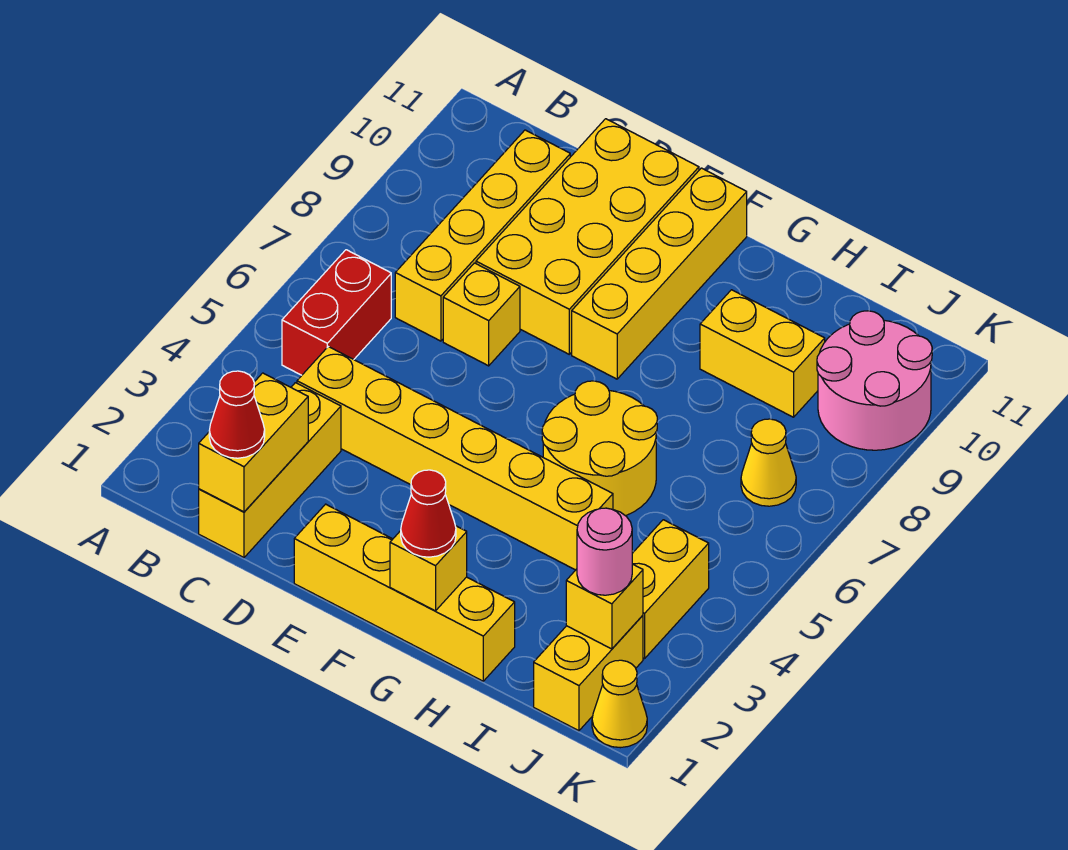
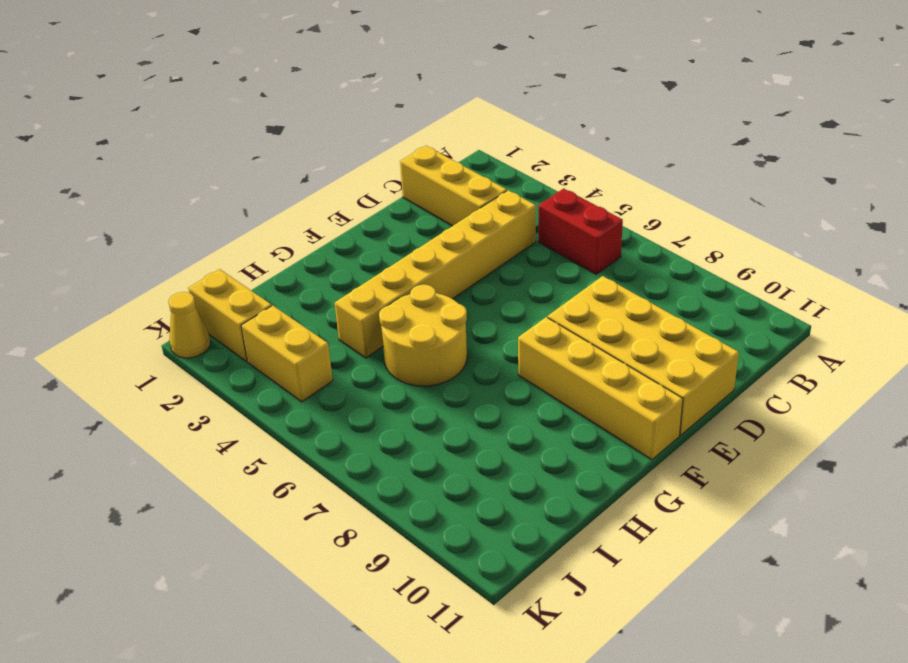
none -> yellow 1x4 brick [395,130,570,341]
none -> yellow 1x1 brick [443,263,520,366]
none -> yellow 1x4 brick [294,504,515,681]

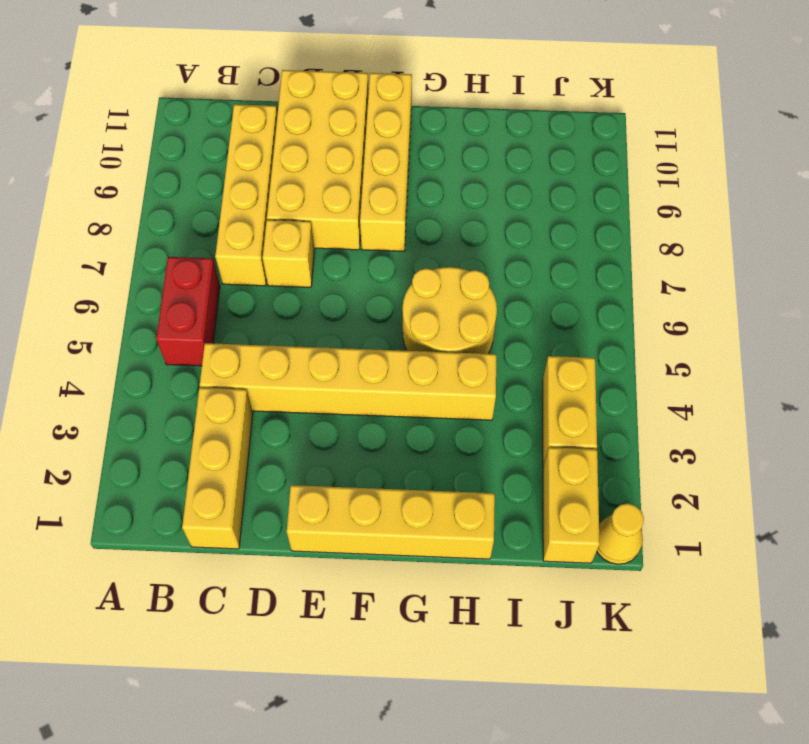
none -> yellow 1x2 brick [700,290,825,417]
none -> yellow 1x1 cone [741,419,796,506]
none -> pink 2x2 round brick [817,311,932,450]

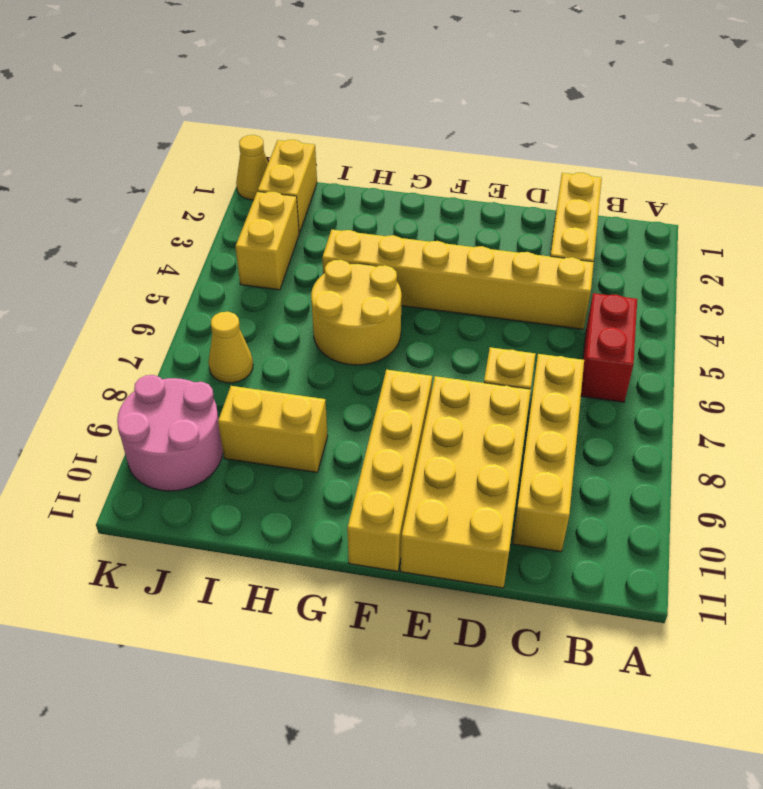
none -> yellow 1x4 brick [294,504,515,681]
none -> yellow 1x2 brick [199,373,308,512]
none -> yellow 1x1 brick [390,526,467,611]

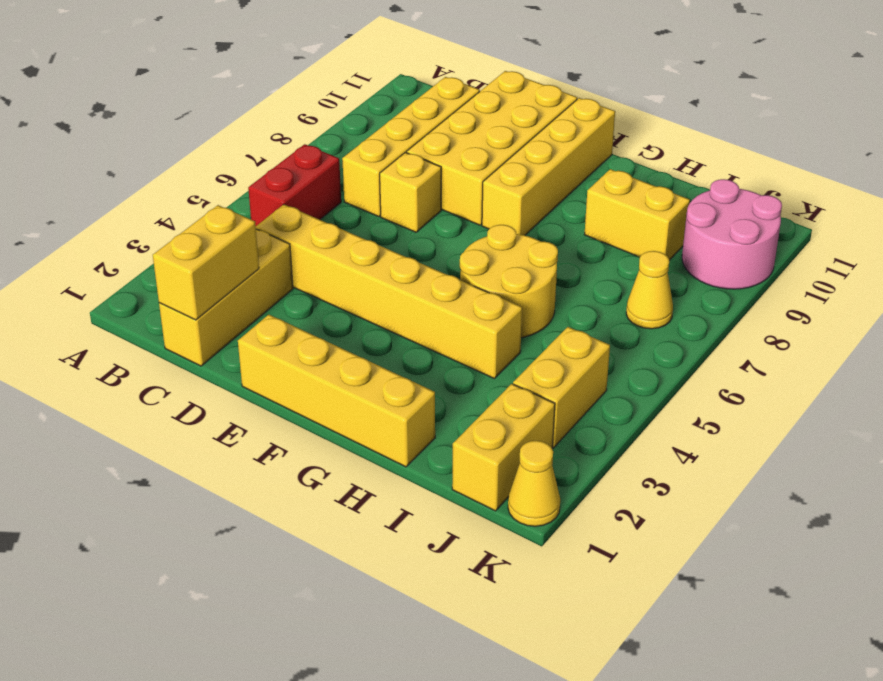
none -> yellow 1x1 brick [390,526,467,611]
none -> yellow 1x1 brick [566,564,643,649]
none -> red 1x1 cone [209,371,265,458]

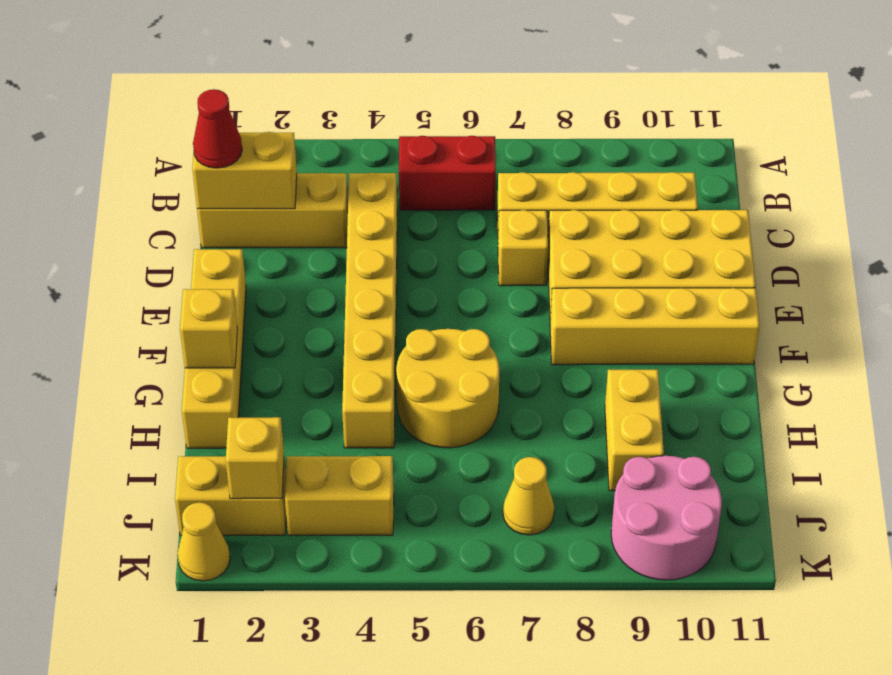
none -> red 1x1 cone [401,470,456,557]
none -> pink 1x1 round brick [577,508,632,595]

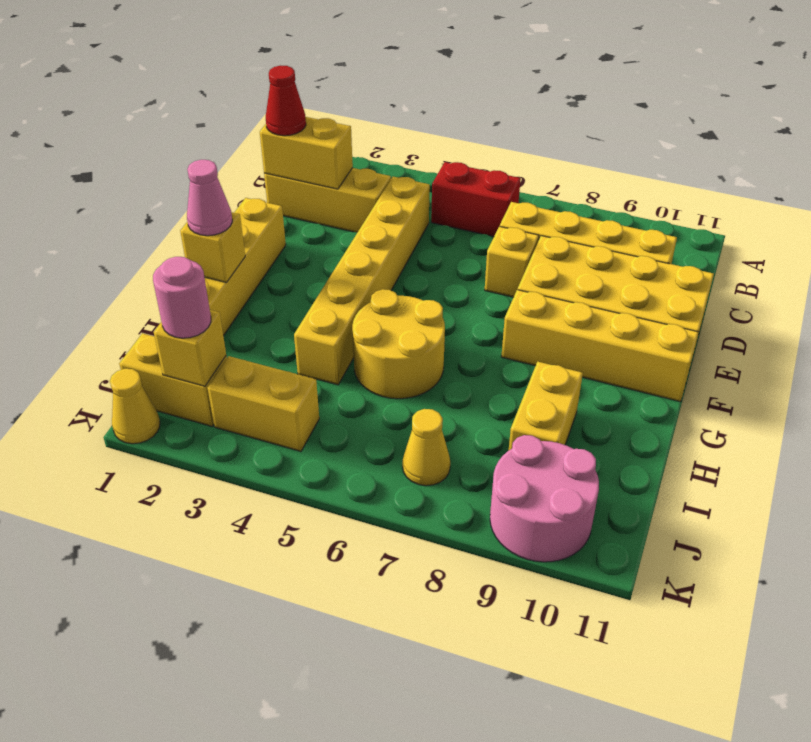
pink 1x1 cone [187,160,232,236] -> red 1x1 cone [401,470,456,557]

